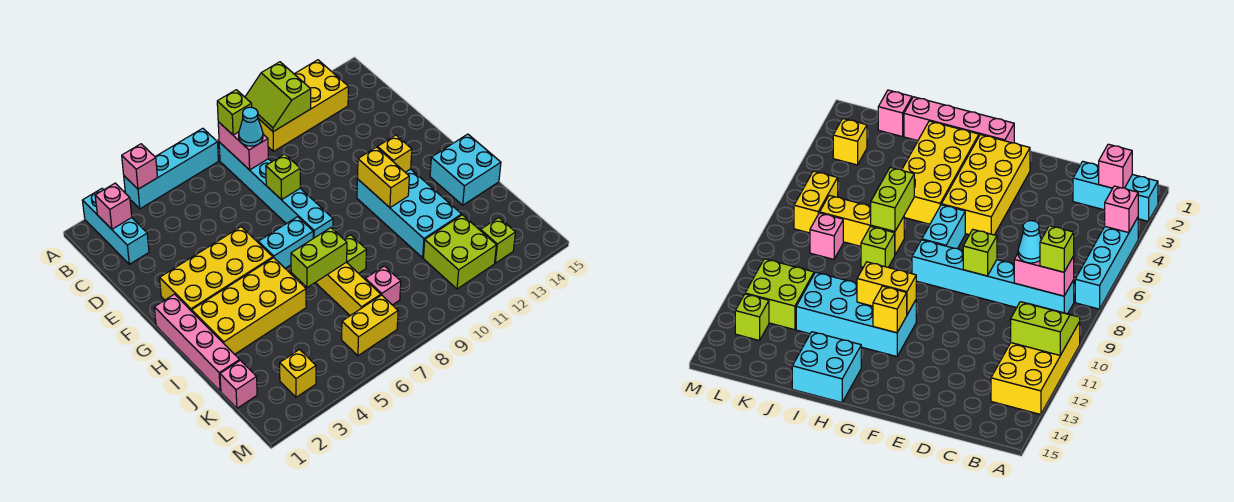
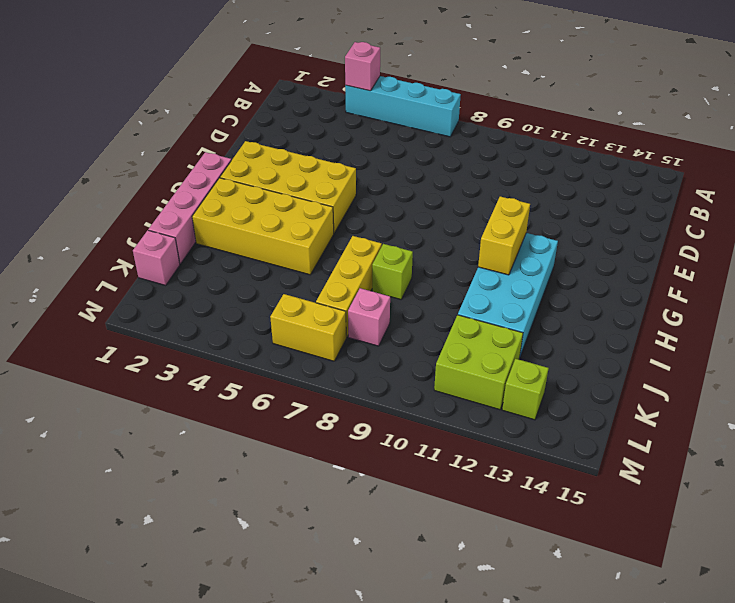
none -> cyan 1x3 brick [82,189,149,264]
none -> yellow 2x4 brick [258,60,348,151]
none -> cyan 1x6 brick [219,142,333,238]

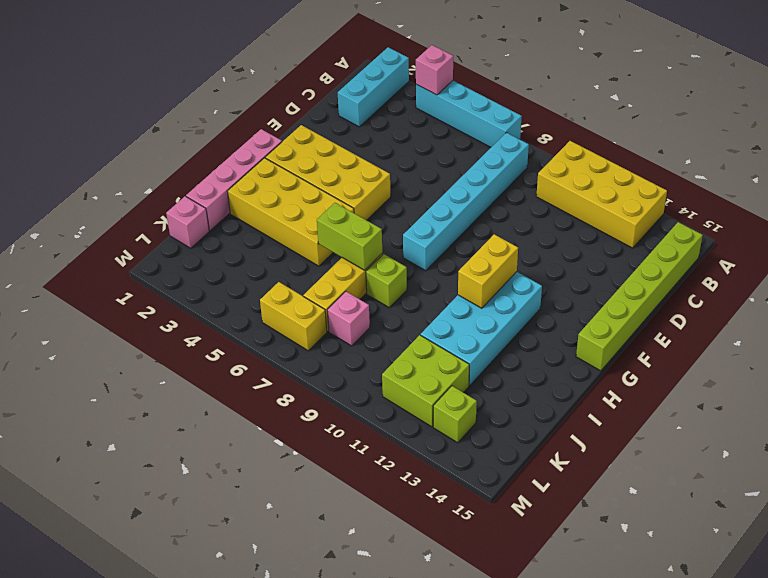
lime 1x6 brick [576,222,703,371] -> none
none -> cyan 1x2 brick [258,217,313,268]
none -> cyan 2x2 brick [430,134,501,205]
none -> yellow 1x1 brick [280,350,316,397]

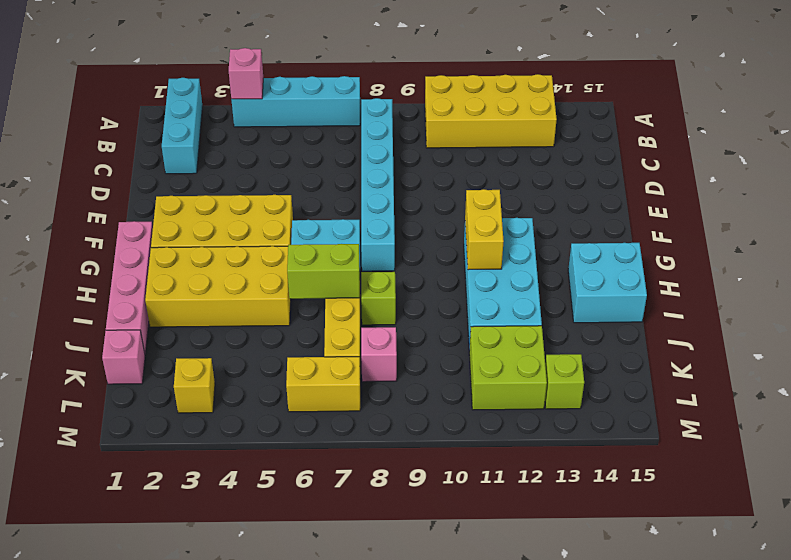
none -> lime 2x2 slope [245,62,311,132]
none -> pink 1x1 brick [95,183,132,229]
none -> pink 1x2 brick [218,122,268,170]

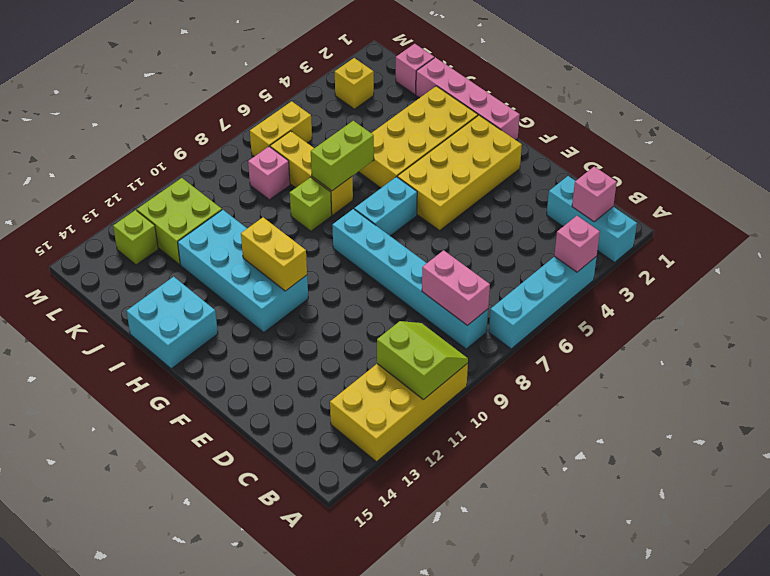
none -> lime 1x1 brick [266,154,300,200]
none -> yellow 1x1 brick [377,135,412,172]
none -> lime 1x1 brick [217,90,252,135]

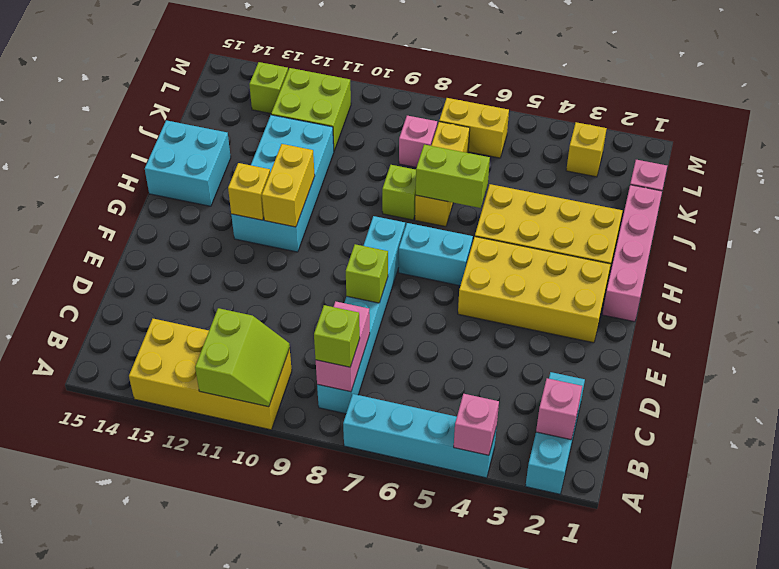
none -> cyan 1x1 cone [239,107,263,146]

